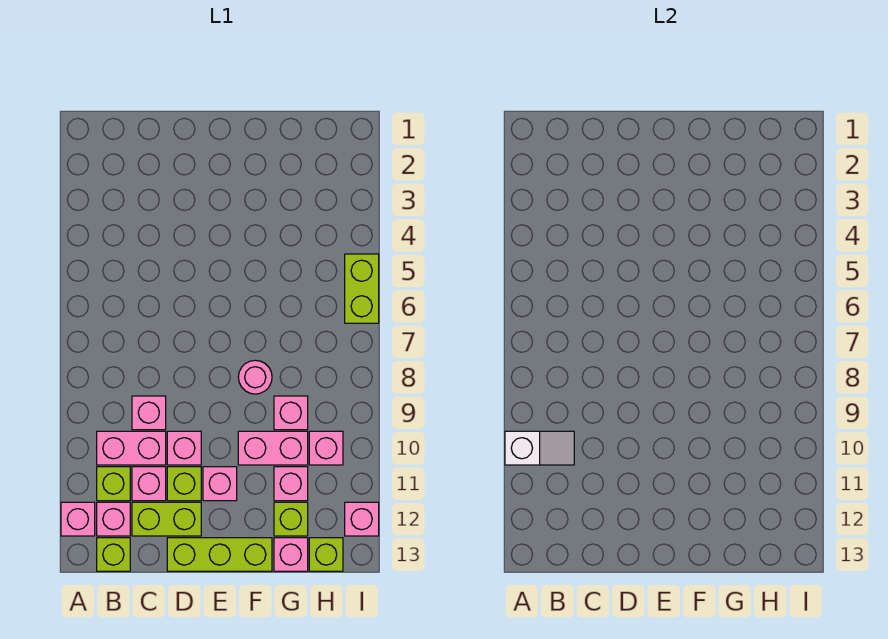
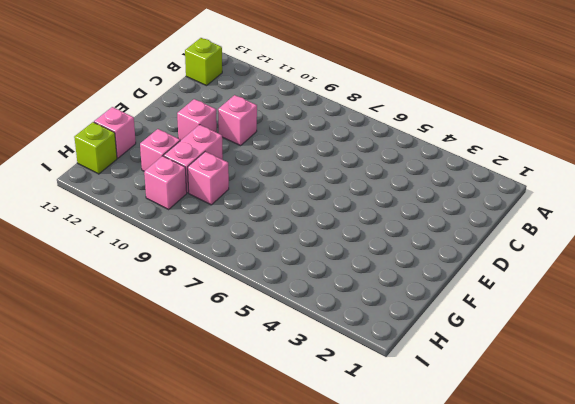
none -> pink 1x1 brick [61,502,95,536]
none -> pink 1x2 brick [97,431,166,465]
none -> lime 1x1 brick [97,467,130,501]

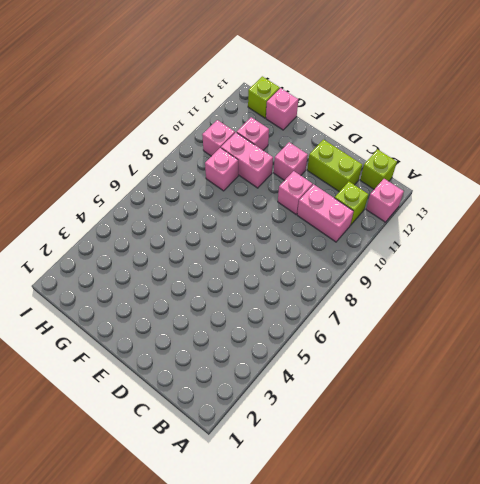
none -> pink 1x1 brick [97,502,130,536]
none -> pink 1x1 brick [132,396,166,430]
none -> pink 1x1 brick [132,467,166,501]

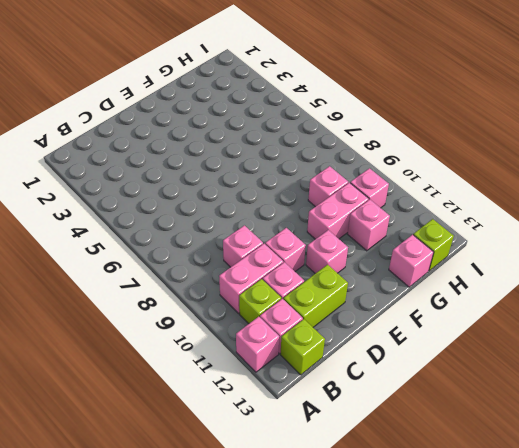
none -> lime 1x1 brick [167,467,201,501]
none -> lime 1x3 brick [167,538,272,571]
none -> pink 1x1 round brick [238,360,272,394]

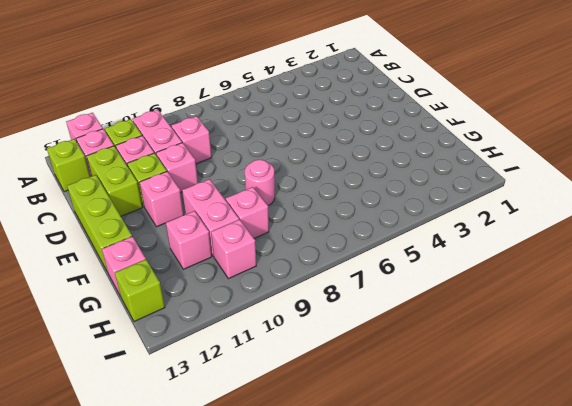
none -> lime 1x1 brick [274,502,308,536]
none -> lime 1x2 brick [345,254,379,323]
none -> pink 1x1 brick [345,502,379,536]

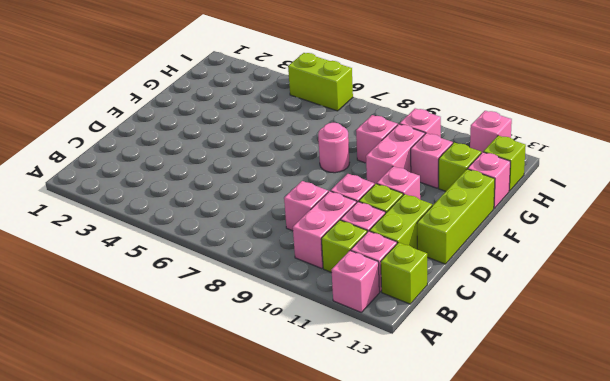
none -> white 1x2 slope [505,431,574,465]

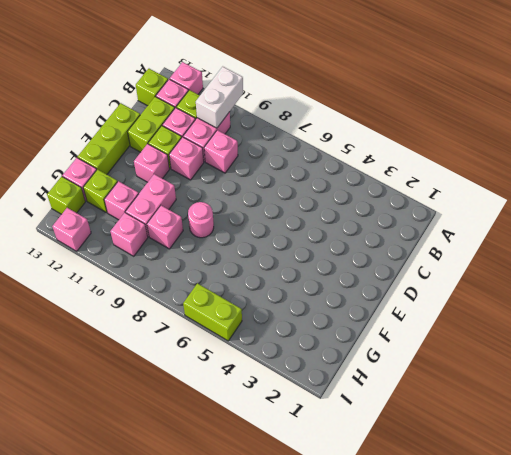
white 1x2 brick [196,67,243,128] -> white 1x2 slope [505,431,574,465]

